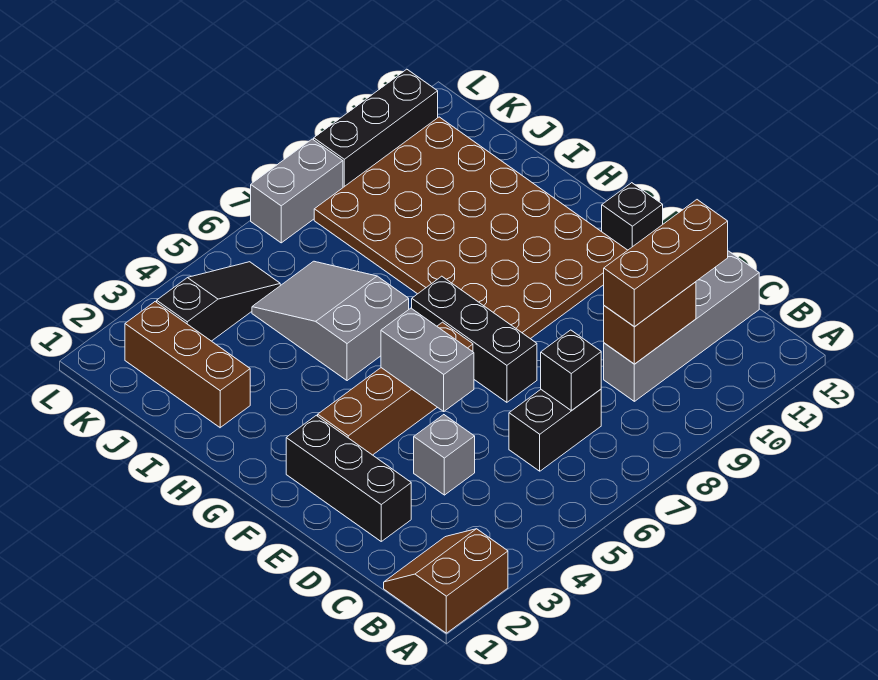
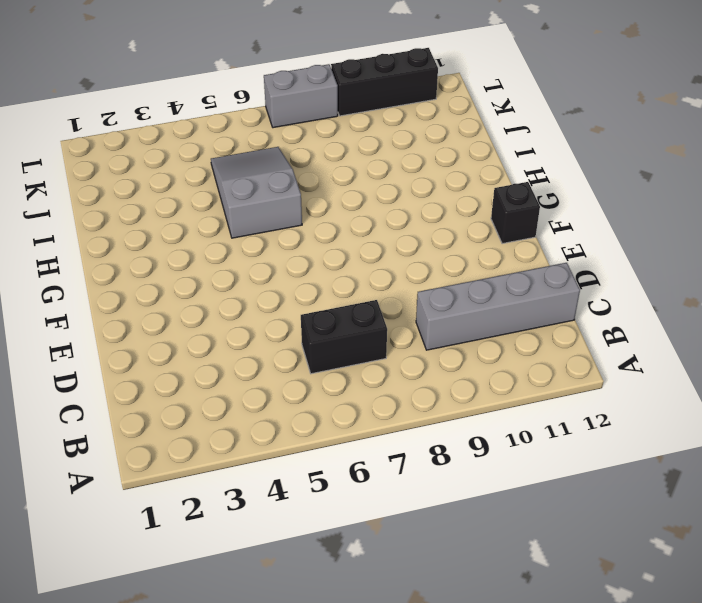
none -> brown 2x2 slope [384,529,508,633]
none -> black 1x3 brick [286,415,411,541]
none -> grey 1x1 brick [414,415,475,495]

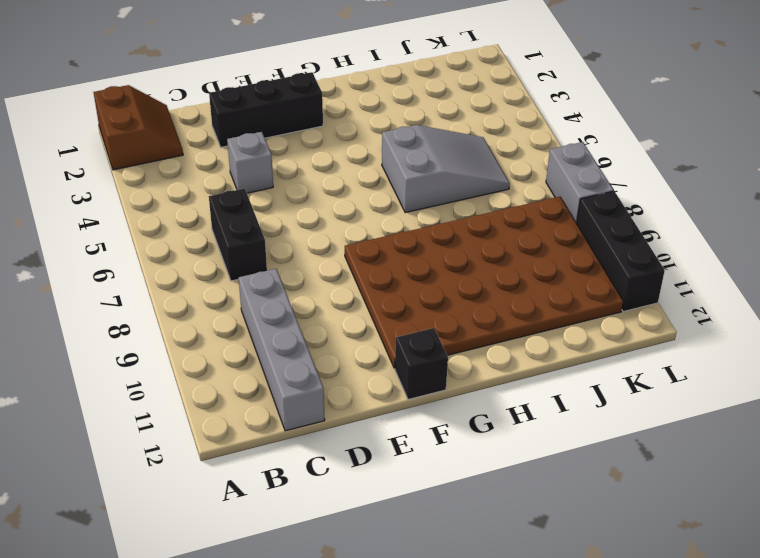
none -> black 1x3 brick [412,276,537,402]
none -> brown 1x4 brick [318,322,473,455]
none -> brown 1x3 brick [125,302,250,428]

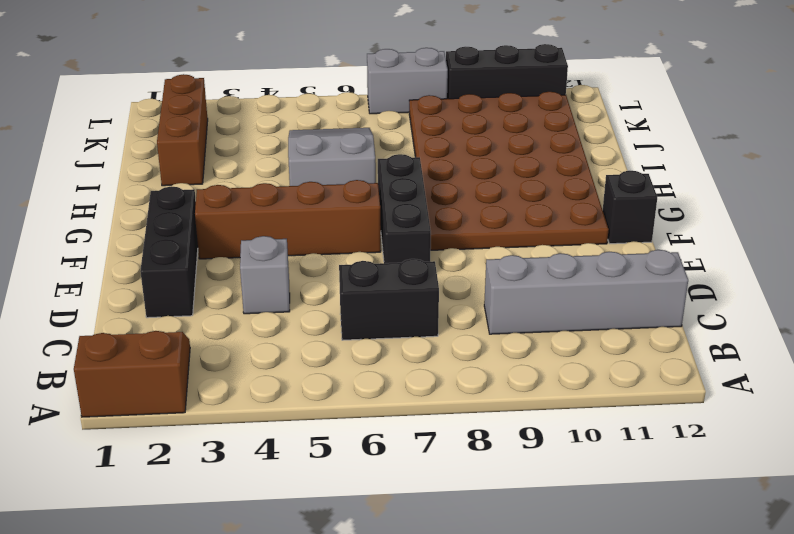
none -> black 1x3 slope [157,262,280,341]
none -> black 1x1 brick [541,330,601,411]
none -> brown 1x2 brick [604,282,696,364]

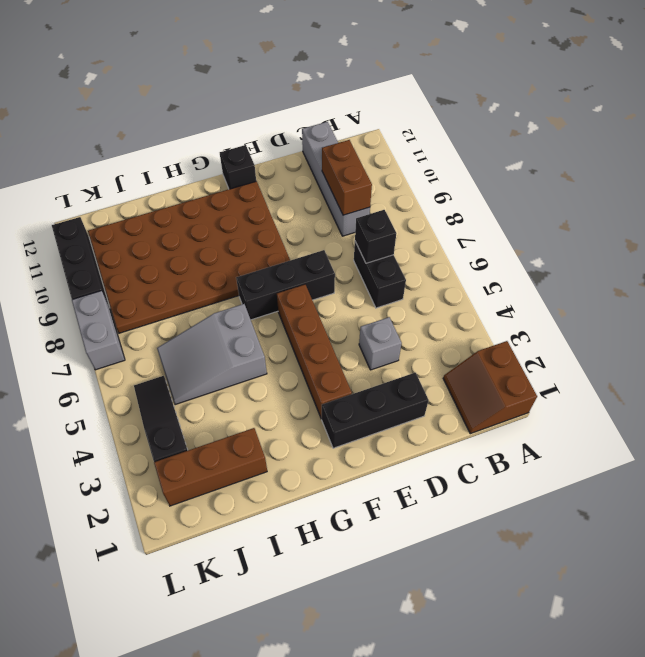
none -> grey 1x2 brick [381,308,474,412]
none -> brown 1x3 brick [604,200,728,327]

